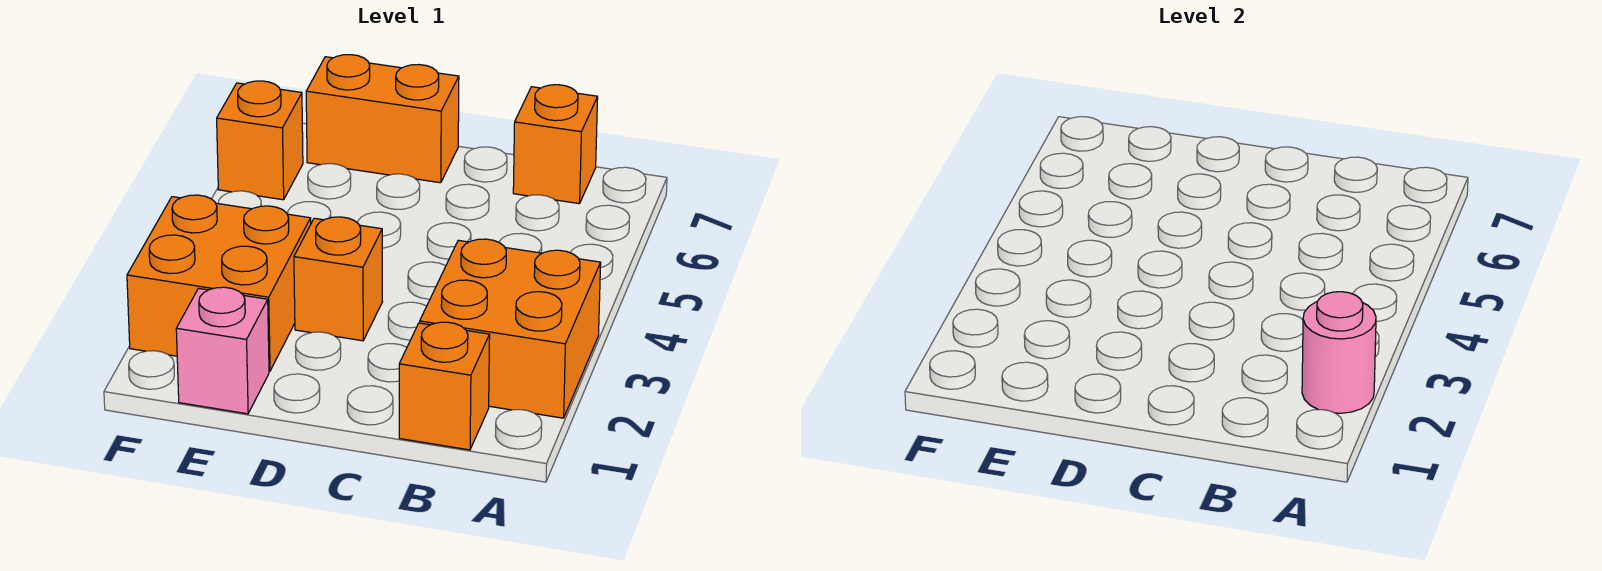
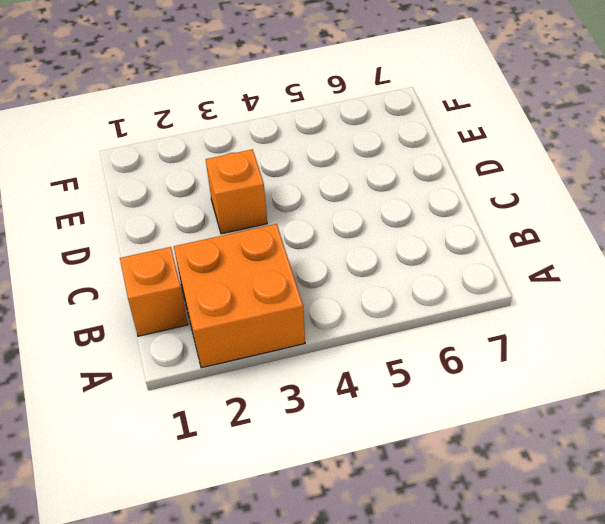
none -> orange 1x1 brick [513,85,598,204]
none -> orange 1x2 brick [306,55,459,183]

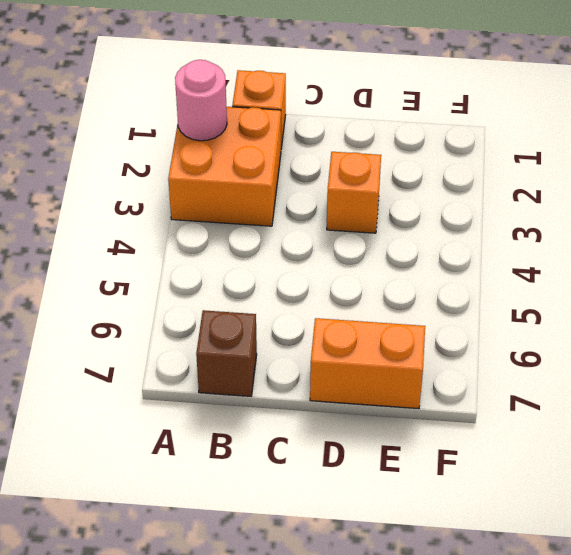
brown 1x1 brick [196,310,257,396] -> orange 1x1 brick [513,85,598,204]
none -> pink 1x1 brick [176,287,269,414]
none -> orange 2x2 brick [127,195,311,371]

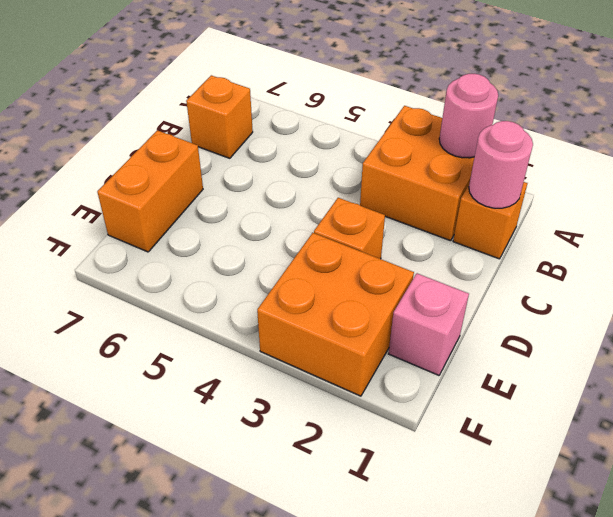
pink 1x1 round brick [469,121,533,208] -> none
none -> orange 1x1 brick [217,81,303,200]

